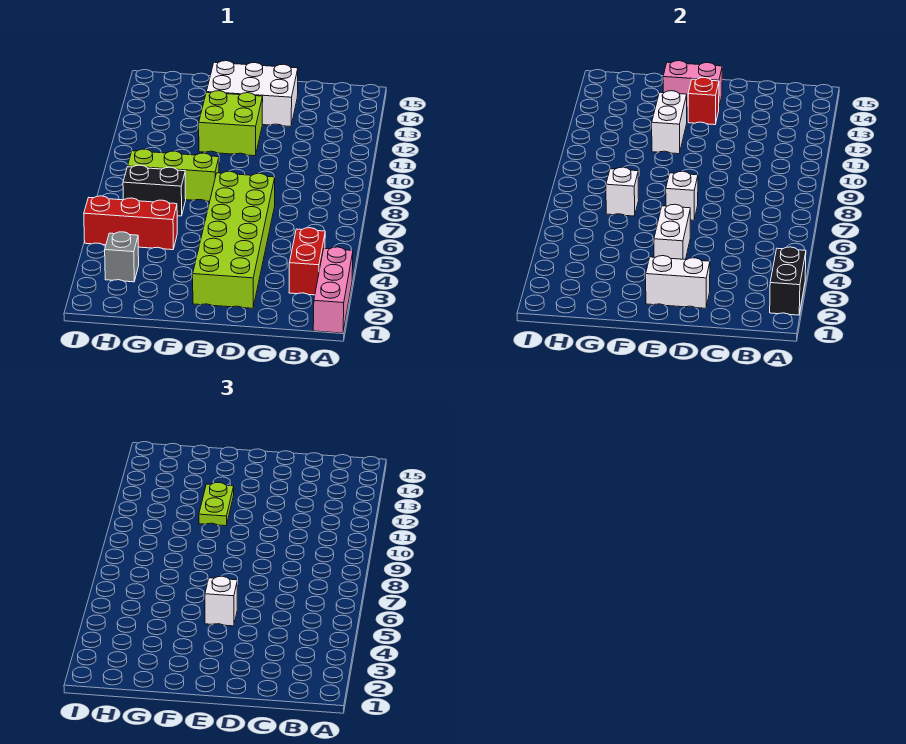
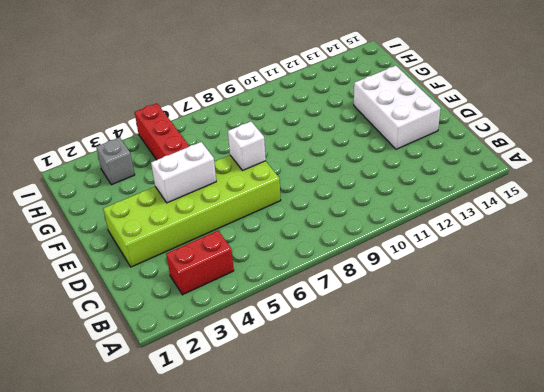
none -> pink 1x3 brick [313,247,353,333]
none -> lime 2x2 brick [199,91,263,156]
none -> lime 1x3 brick [128,149,219,201]

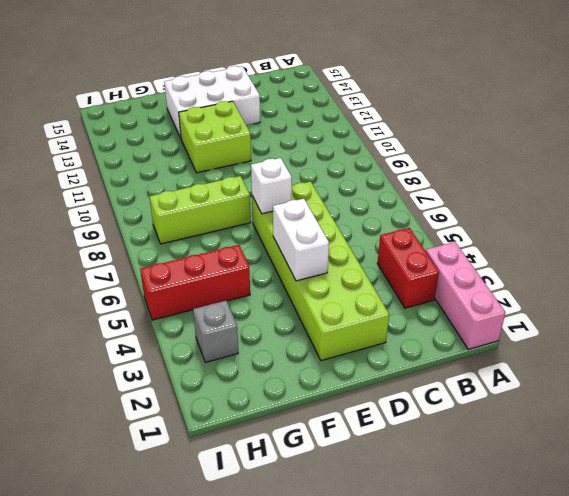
none -> black 1x2 brick [123,165,186,216]
none -> black 1x2 brick [770,247,806,315]
none -> white 1x2 brick [646,256,710,308]

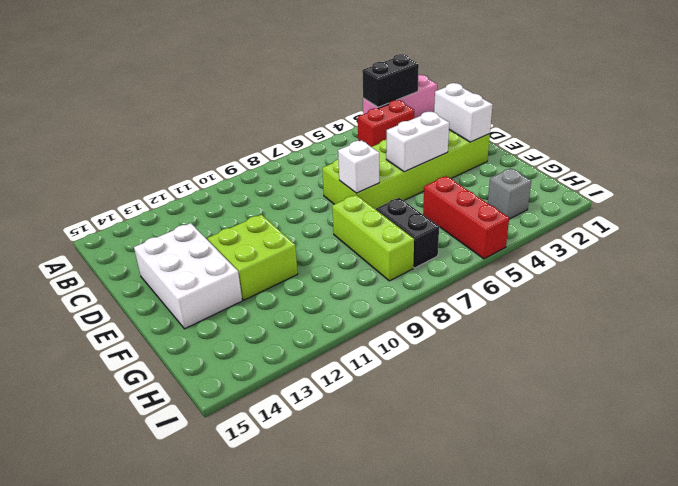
none -> red 1x1 brick [688,78,719,125]
none -> pink 1x2 brick [663,61,722,107]
none -> white 1x2 brick [652,91,687,154]

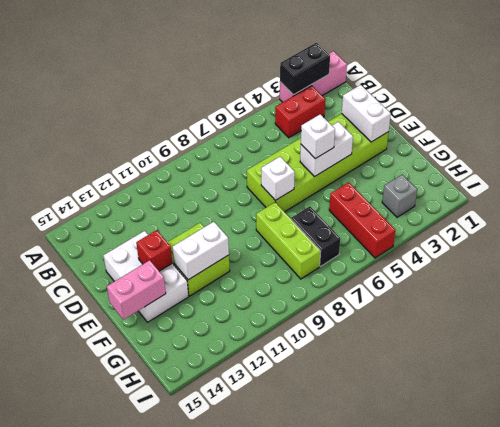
pink 1x2 brick [107,260,166,320] -> pink 1x2 brick turned to [663,61,722,107]
none -> white 1x1 brick [606,167,639,216]
none -> lime 1x2 plate [199,483,234,526]

